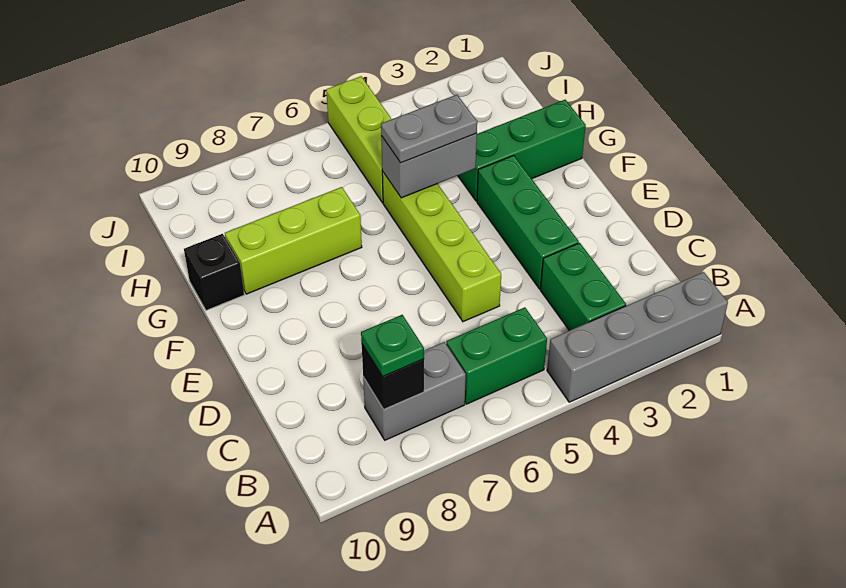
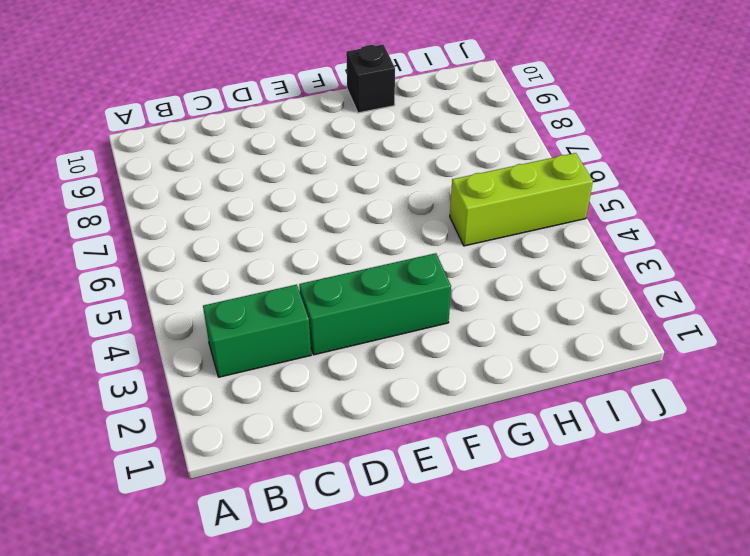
none -> grey 1x4 brick [547,272,728,402]
none -> green 1x2 brick [446,307,547,404]
none -> grey 1x2 brick [363,342,466,440]

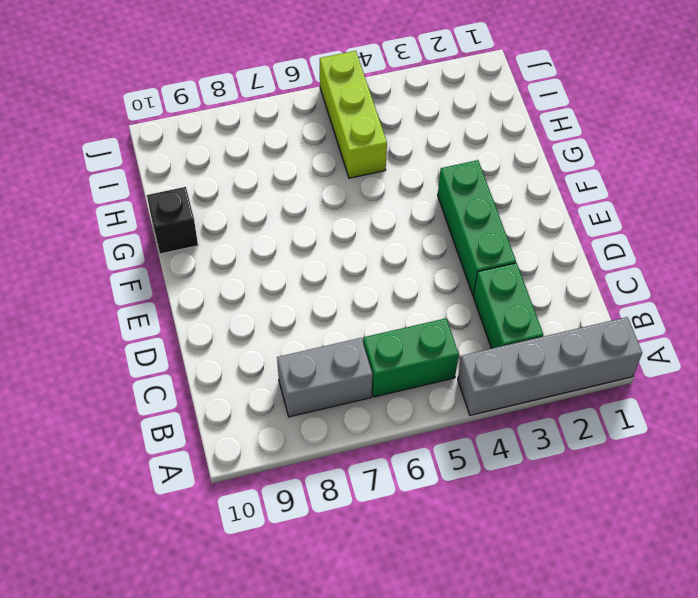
none -> lime 1x4 brick [382,171,501,322]
none -> green 1x3 brick [458,100,586,201]
none -> lime 1x3 brick [225,187,362,294]

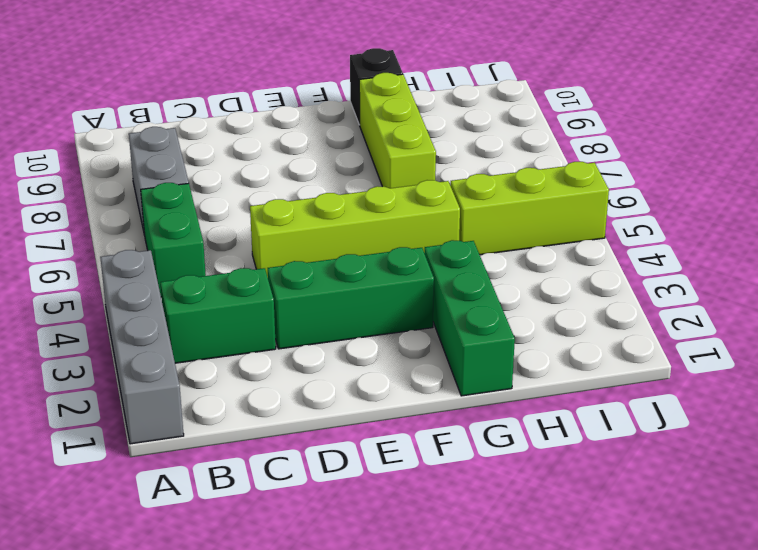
none -> black 1x1 brick [362,345,424,409]
none -> grey 1x2 brick [381,133,477,198]
none -> green 1x1 plate [361,315,424,376]

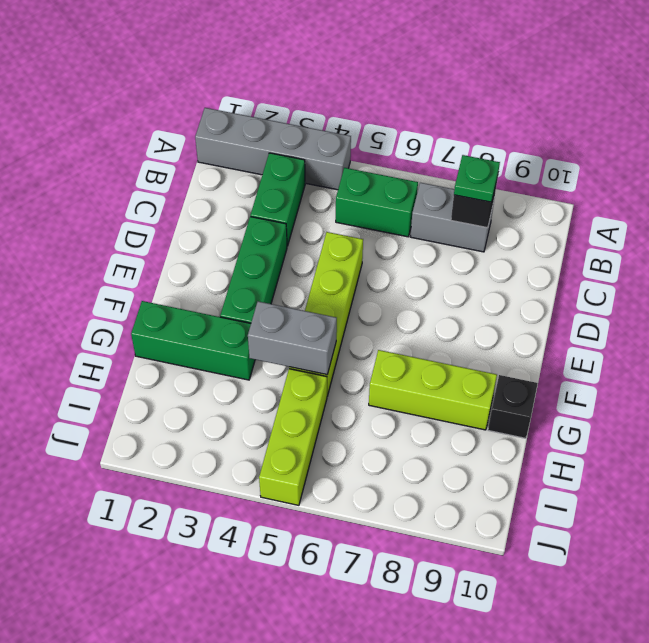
none -> grey 1x2 plate [381,95,477,163]

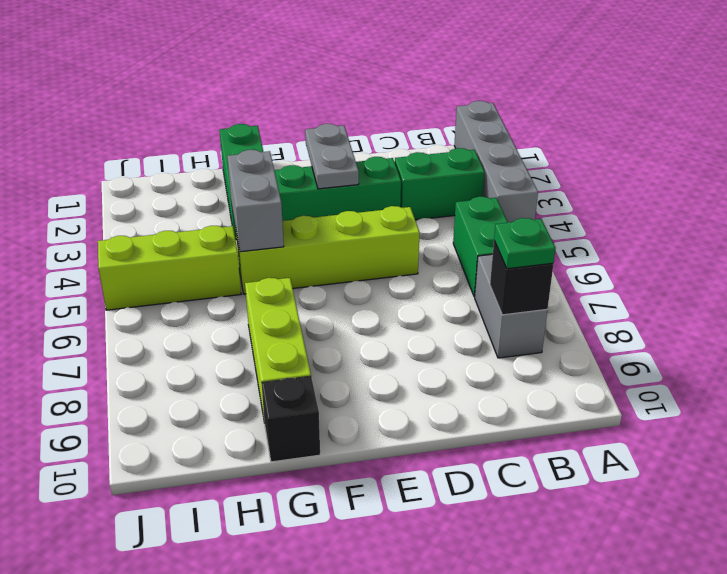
grey 1x2 plate [305,124,359,189] -> grey 1x2 plate moved to [381,95,477,163]

